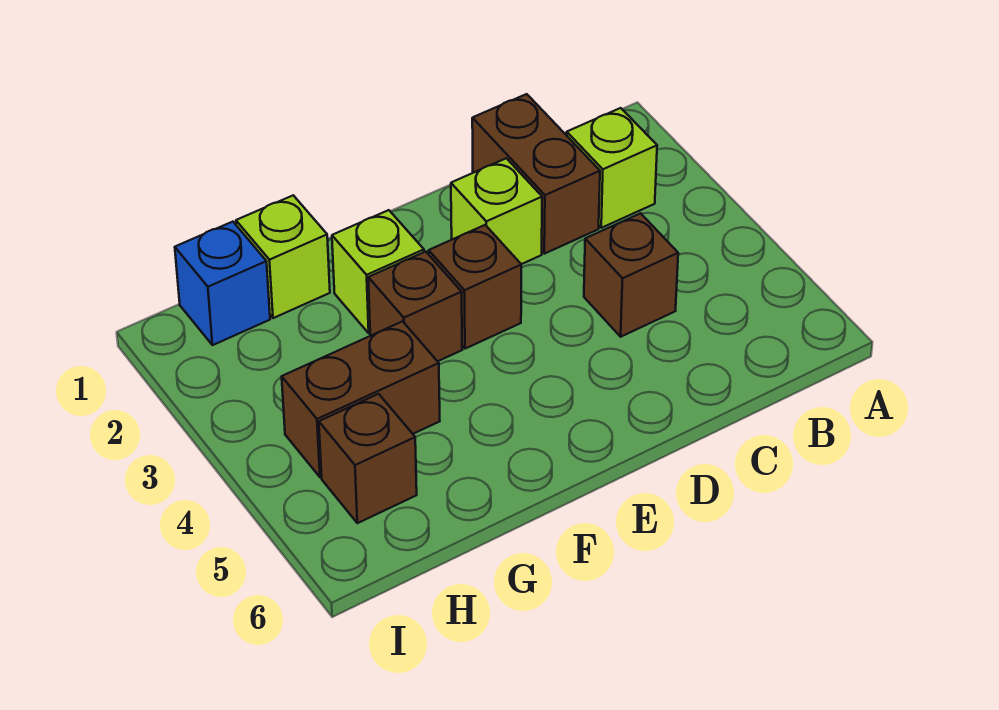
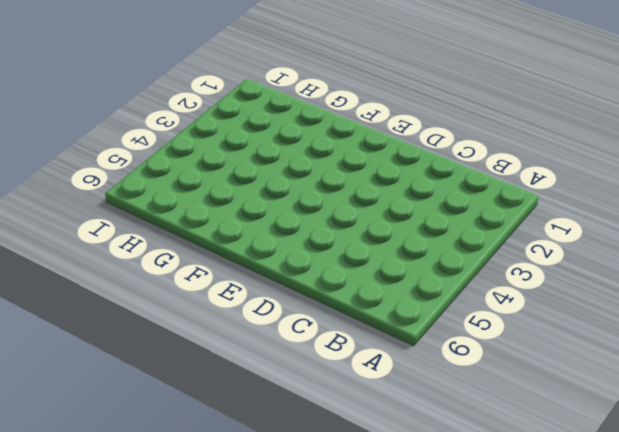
none -> lime 1x1 brick [567,108,657,228]
none -> brown 1x2 brick [472,94,600,254]

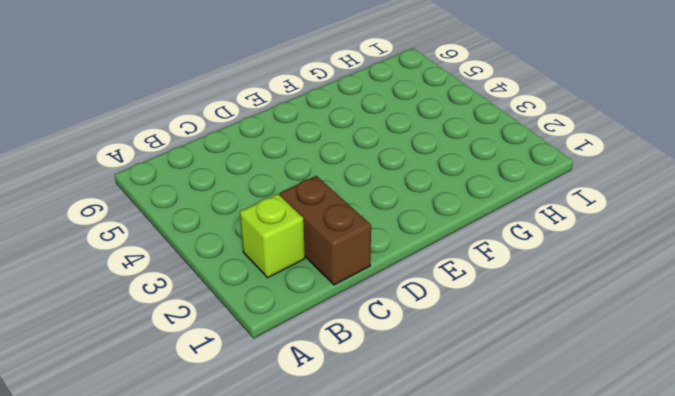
none -> brown 1x1 brick [584,213,678,337]
none -> lime 1x1 brick [451,158,542,264]

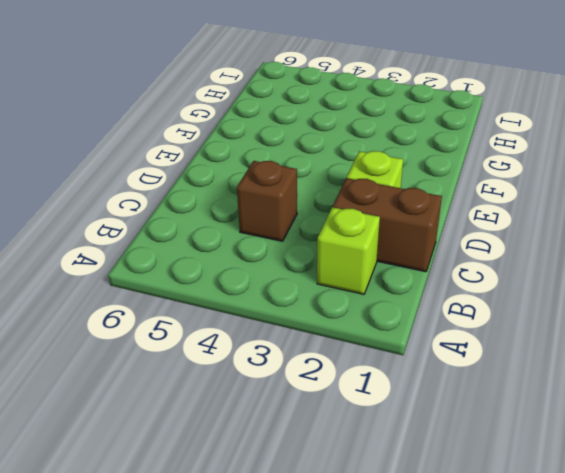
none -> brown 1x1 brick [429,225,521,349]
none -> lime 1x1 brick [332,210,424,333]

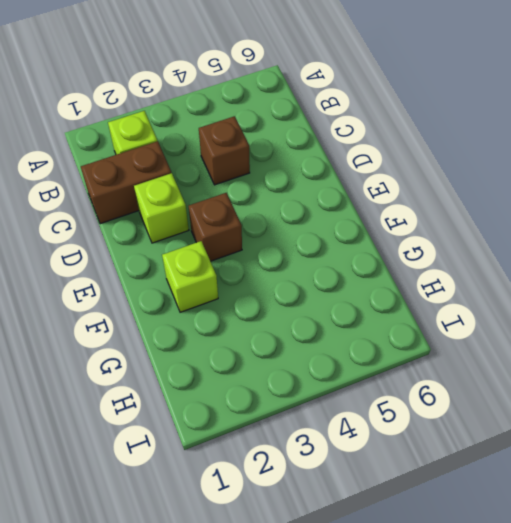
none -> brown 1x1 brick [368,251,462,361]
none -> lime 1x1 brick [236,195,330,318]

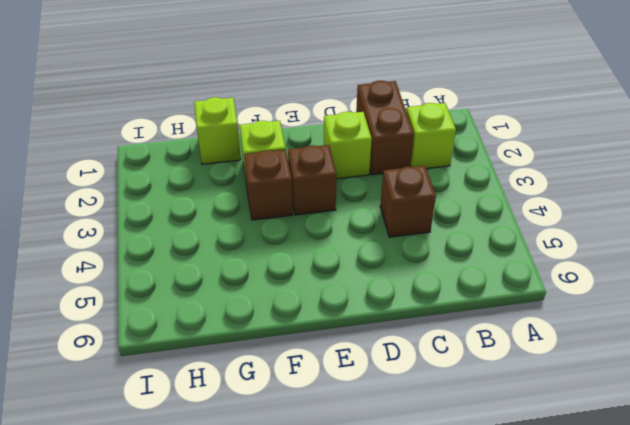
none -> brown 1x2 brick [282,321,440,477]
none -> blue 1x1 brick [175,222,270,345]

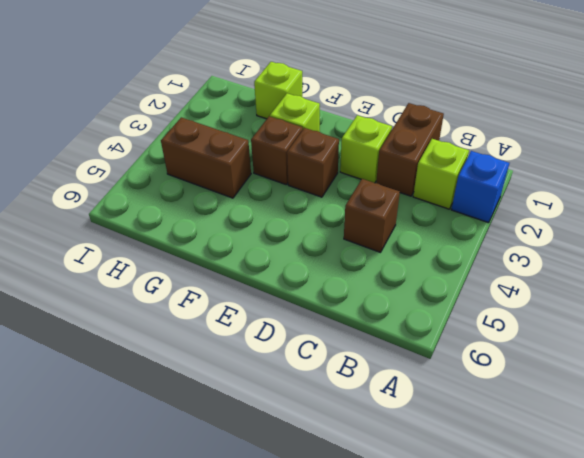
blue 1x1 brick [451,151,509,223] -> blue 1x1 brick moved to [175,222,270,345]
none -> brown 1x1 brick [319,394,417,523]

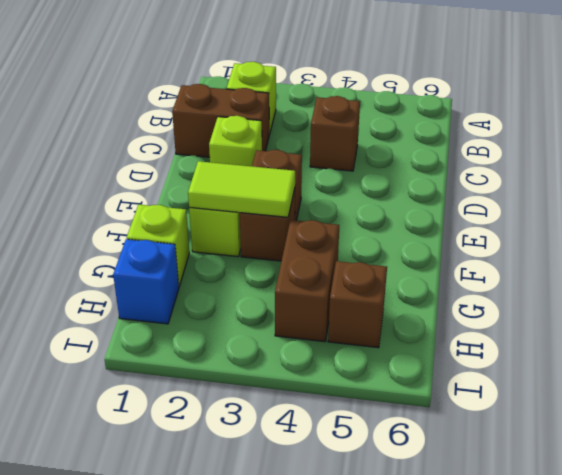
lime 1x2 tile [188,161,295,217] -> none

